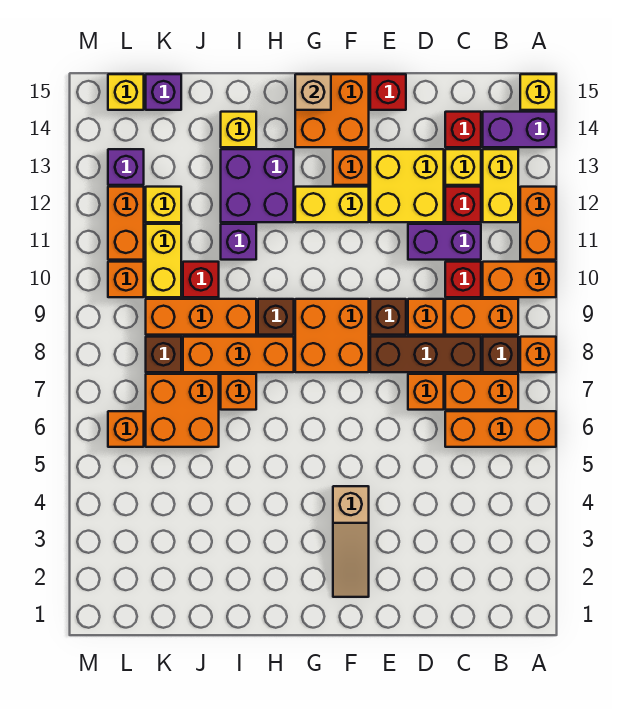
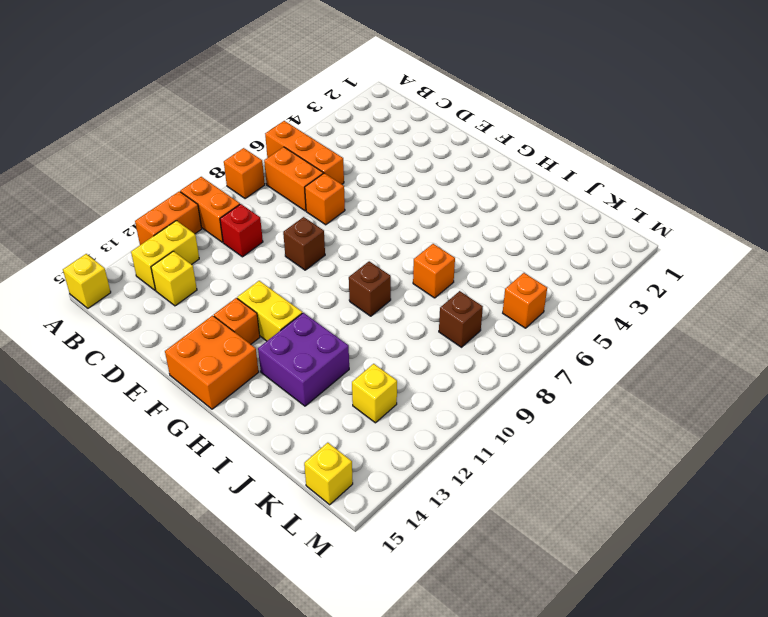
none -> purple 1x2 brick [483,112,556,147]
none -> brown 1x1 brick [483,337,518,372]
none -> orange 1x2 brick [445,299,518,335]
none -> brown 1x3 brick [370,337,481,372]

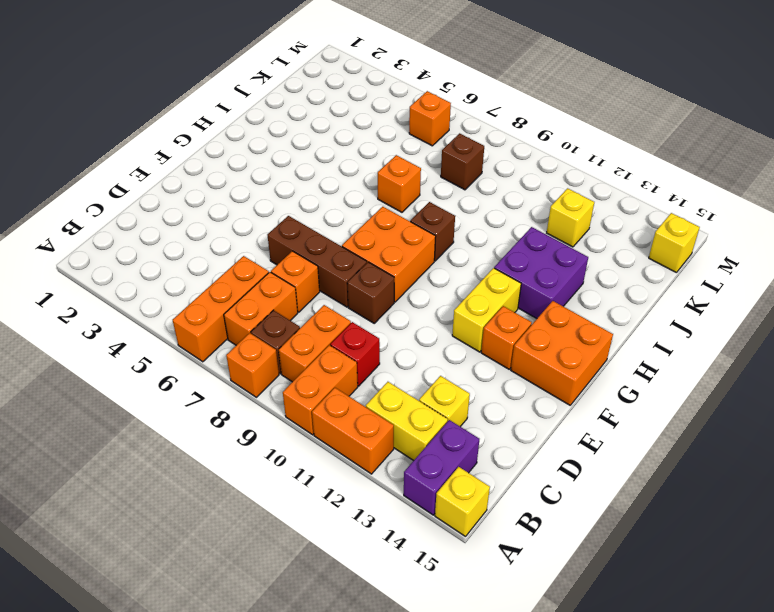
brown 1x3 brick [268,216,367,307] -> brown 1x3 brick turned to [370,337,481,372]
none -> purple 1x2 brick [408,224,481,260]
none -> red 1x1 brick [445,187,481,222]
none -> red 1x1 brick [445,112,481,147]
none -> orange 1x1 brick [408,299,444,335]

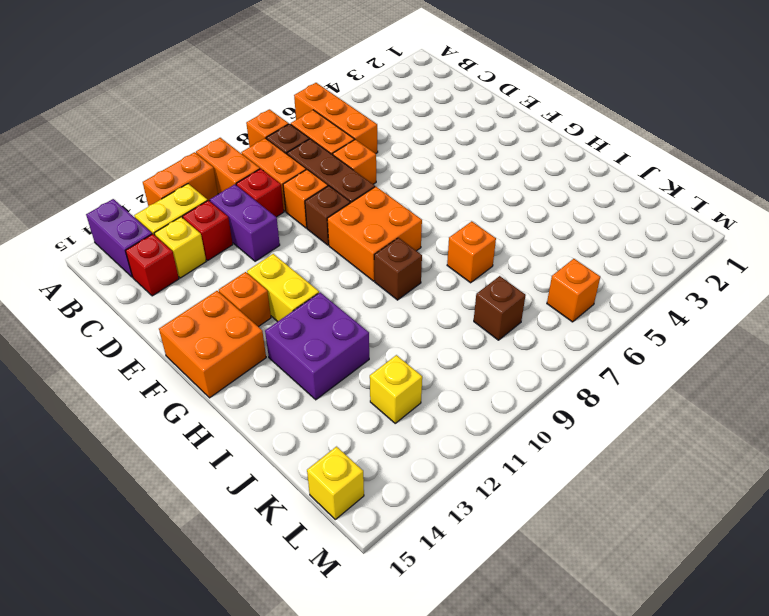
none -> yellow 1x1 brick [520,74,556,110]
none -> yellow 2x2 brick [370,149,444,222]
none -> red 1x1 brick [370,74,406,110]
none -> tan 1x3 slope [333,486,369,597]

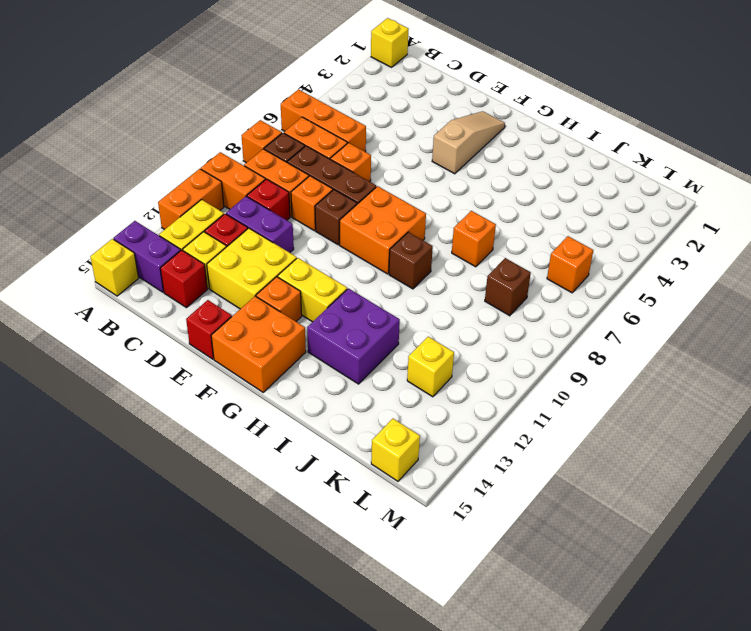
yellow 1x1 brick [371,18,409,67] -> yellow 1x1 brick moved to [221,112,256,147]
none -> orange 1x3 brick [183,337,294,372]
none -> orange 1x3 brick [146,299,256,335]
none -> purple 1x1 brick [221,224,256,260]
none -> orange 2x2 brick [146,374,219,447]

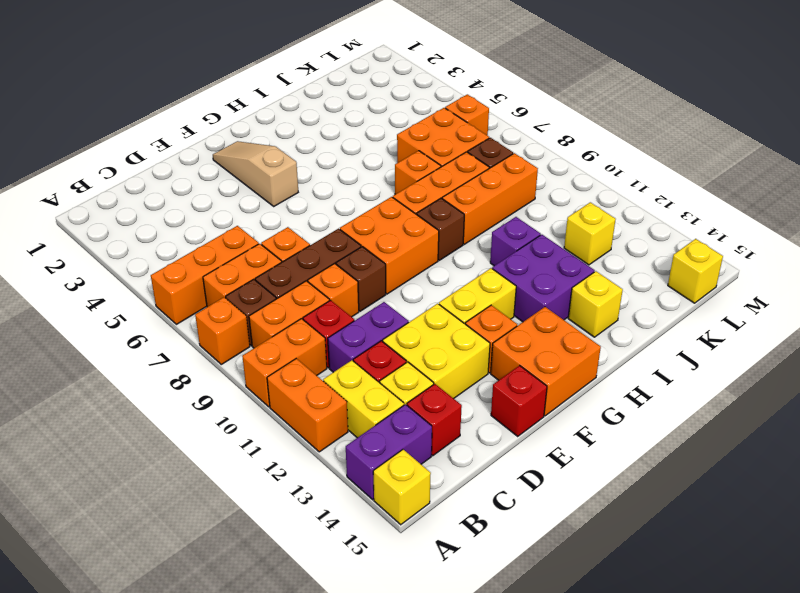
none -> red 1x1 brick [183,262,219,297]
none -> yellow 1x2 brick [146,224,181,297]
none -> purple 1x1 brick [146,74,181,110]
none -> orange 1x1 brick [108,262,144,297]

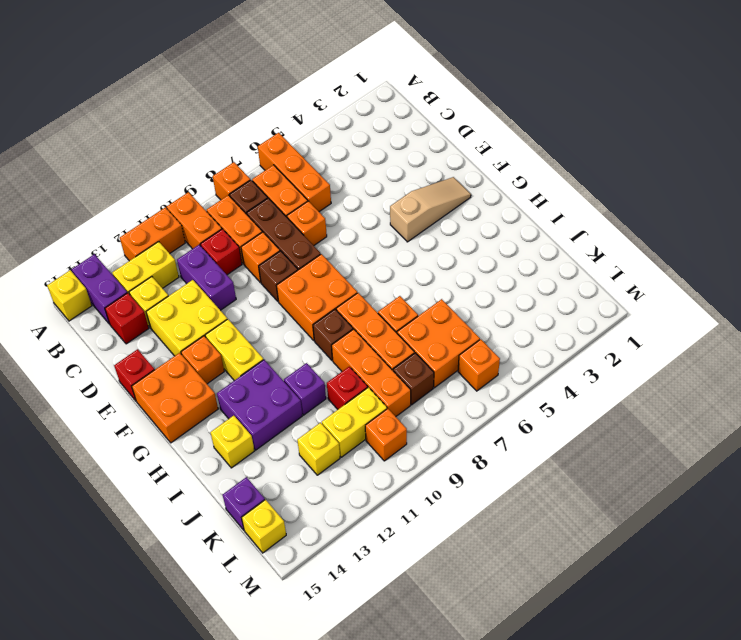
none -> red 1x1 brick [445,187,481,222]
none -> orange 1x2 brick [108,187,144,260]
none -> purple 1x1 brick [108,149,144,185]
none -> tan 1x1 brick [295,74,331,110]

